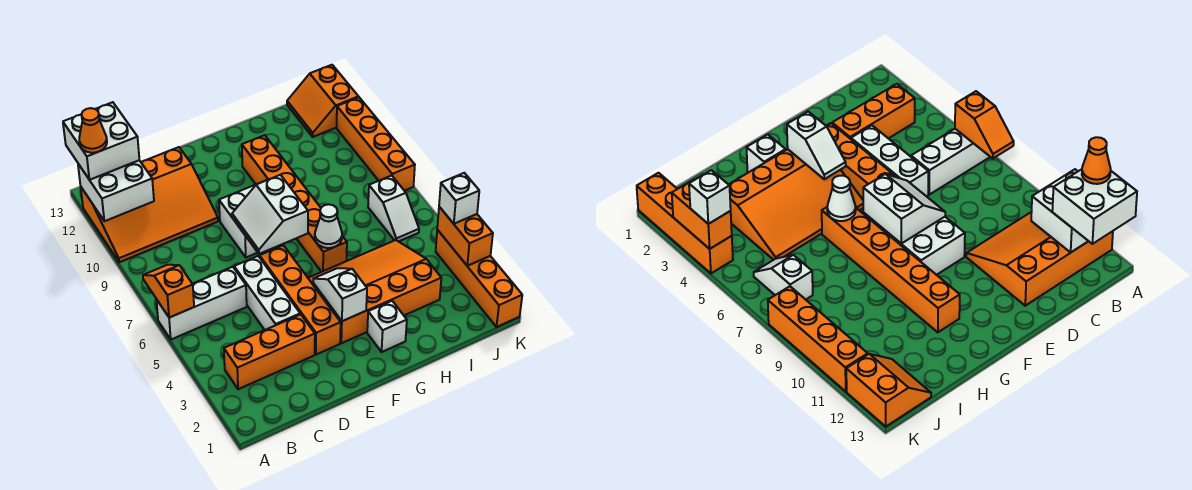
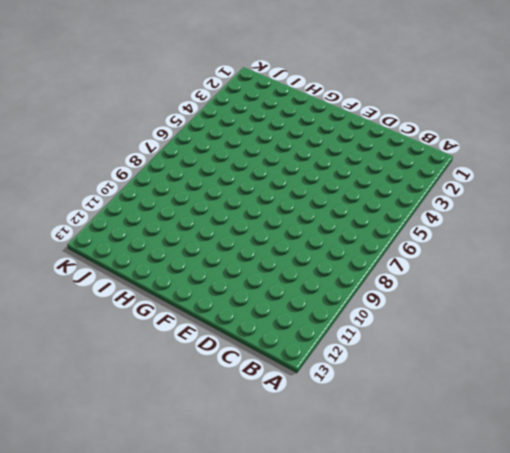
none -> white 1x3 brick [156,267,247,340]
none -> orange 3x4 slope [81,147,218,262]
none -> orange 1x3 brick [224,314,315,389]

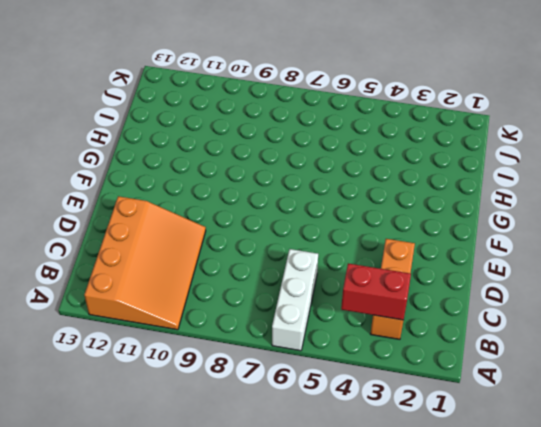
red 1x2 brick [341,264,411,320] -> none
none -> white 1x3 brick [234,256,300,330]
none -> orange 1x4 brick [260,245,341,355]
none -> white 2x2 brick [219,181,264,257]

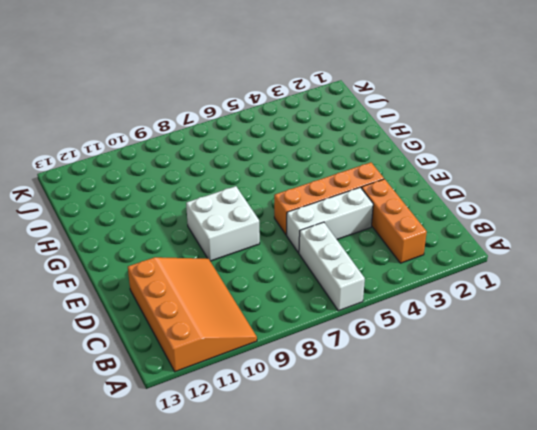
none -> orange 3x4 slope [308,240,441,343]
none -> white 1x1 brick [367,301,407,352]
none -> orange 1x6 brick [242,135,347,272]

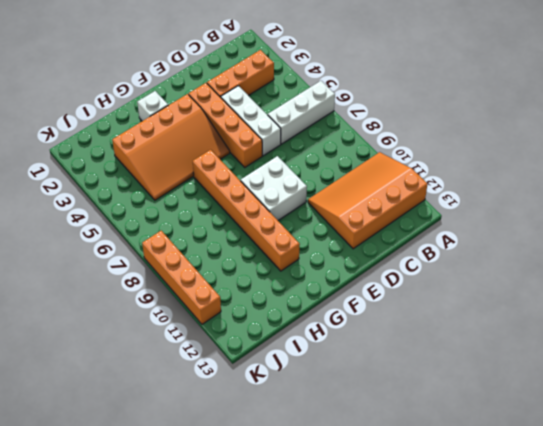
none -> white 1x2 slope [368,175,419,242]
none -> orange 2x2 slope [287,65,358,137]
none -> orange 1x4 brick [436,230,522,327]

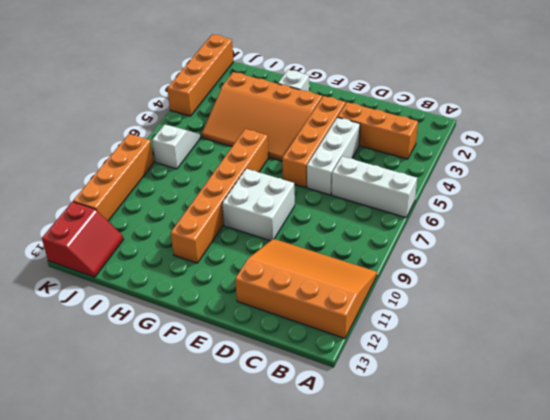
red 2x2 slope [42,202,123,277] -> orange 2x2 slope [287,65,358,137]
none -> orange 1x2 slope [143,265,194,318]
none -> white 2x2 brick [78,160,154,221]
none -> white 2x2 slope [232,175,308,254]

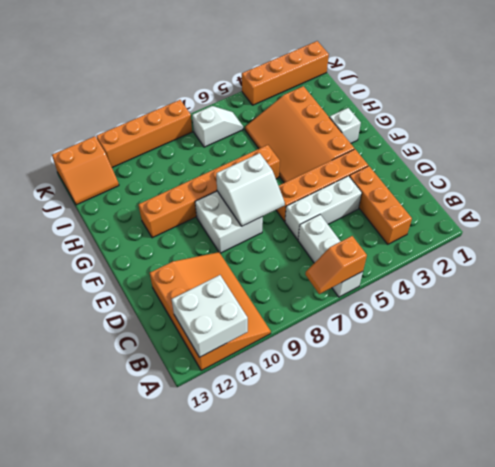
none -> white 1x2 slope [313,268,367,321]
none -> white 1x1 cone [315,204,342,248]
none -> orange 1x2 brick [437,207,493,266]

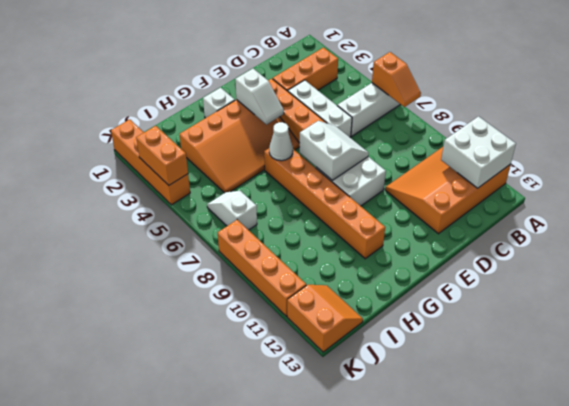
none -> white 2x2 brick [63,102,139,180]
none -> white 1x1 brick [439,173,479,224]
none -> orange 1x1 cone [79,108,107,153]

